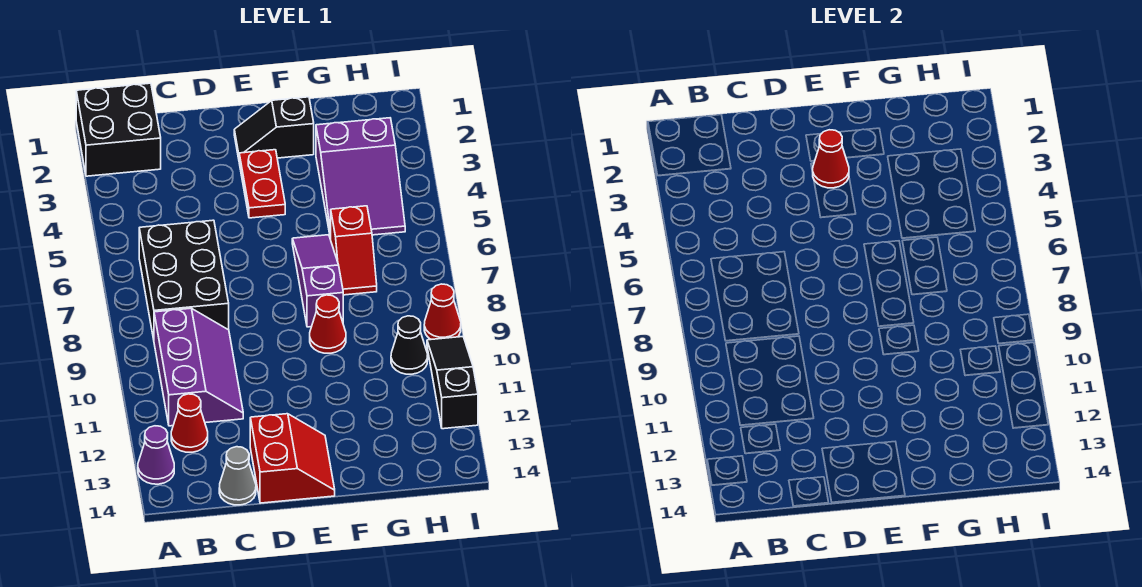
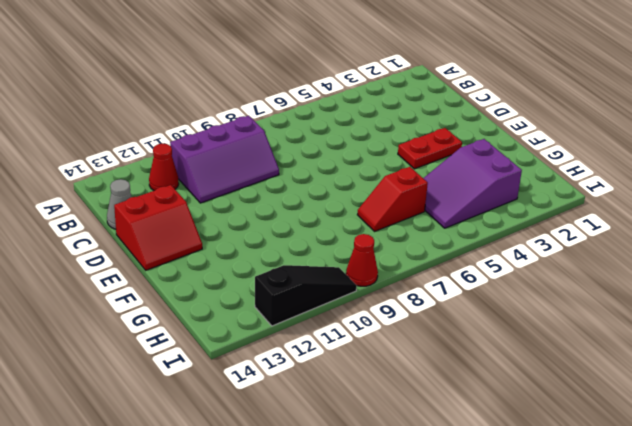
none -> black 2x2 brick [76,83,161,176]
none -> purple 1x1 cone [138,426,174,484]
none -> black 2x3 brick [139,220,229,339]

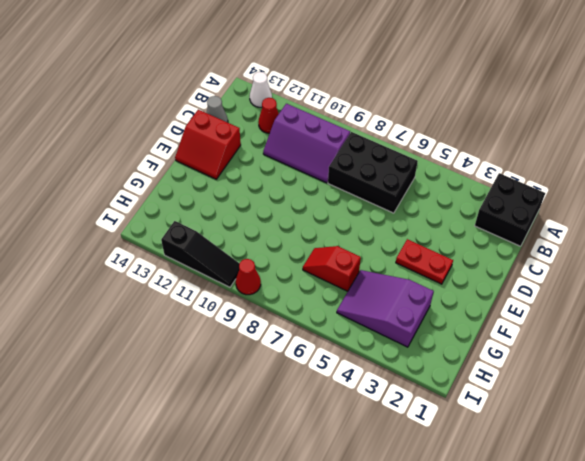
white 1x1 cone [250,72,272,107] -> purple 1x1 cone [138,426,174,484]
none -> black 1x2 slope [234,97,314,158]
none -> purple 1x3 slope [292,235,343,327]
none -> red 1x1 cone [310,295,346,353]

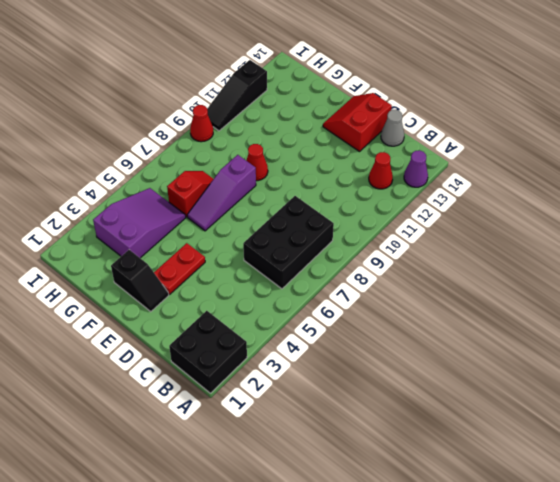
none -> purple 2x3 slope [154,308,243,426]
none -> black 1x1 cone [391,316,428,374]
none -> red 1x1 cone [813,130,849,188]

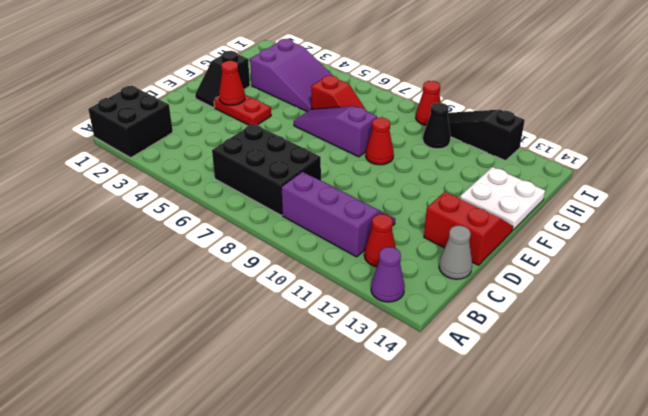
white 2x2 plate [460,167,545,231] -> none

